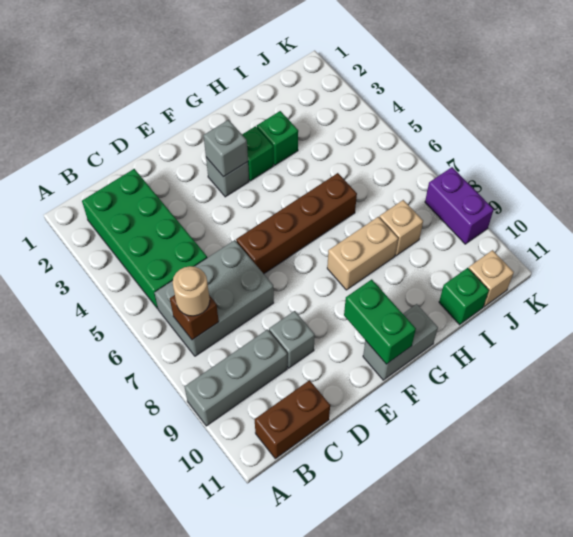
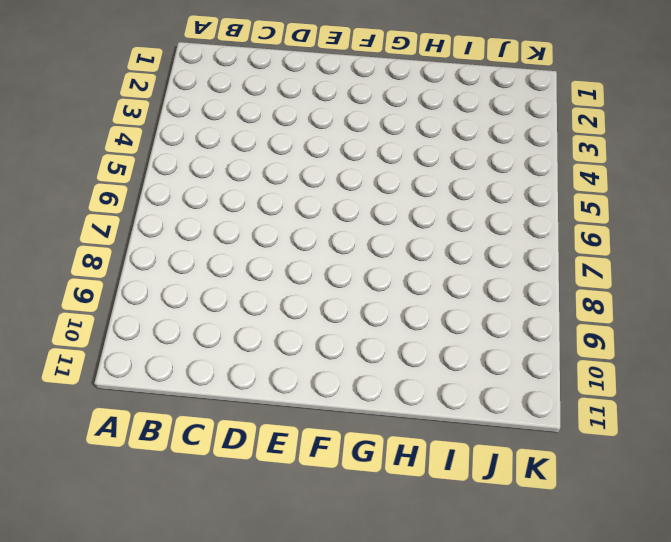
none -> grey 1x3 brick [184,329,287,426]
none -> green 2x4 brick [82,169,207,309]
none -> grey 2x3 brick [154,240,274,356]

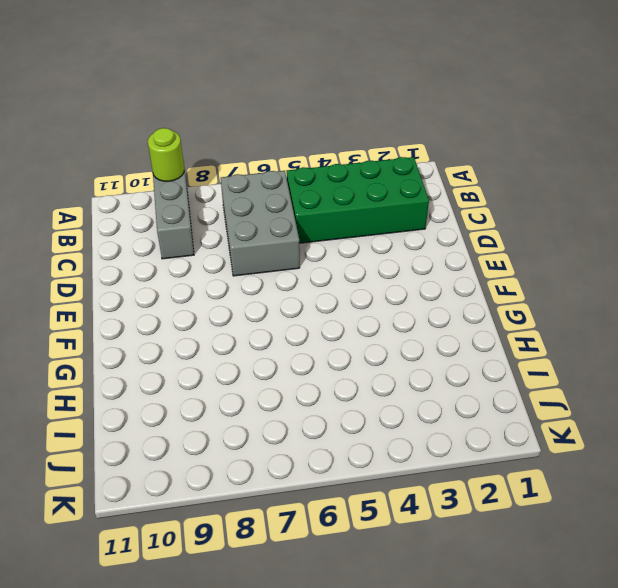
lime 1x1 round brick [148,128,184,181] -> none
none -> brown 1x2 brick [255,380,330,459]
none -> grey 1x1 brick [269,311,315,368]
none -> brown 1x4 brick [236,173,357,274]

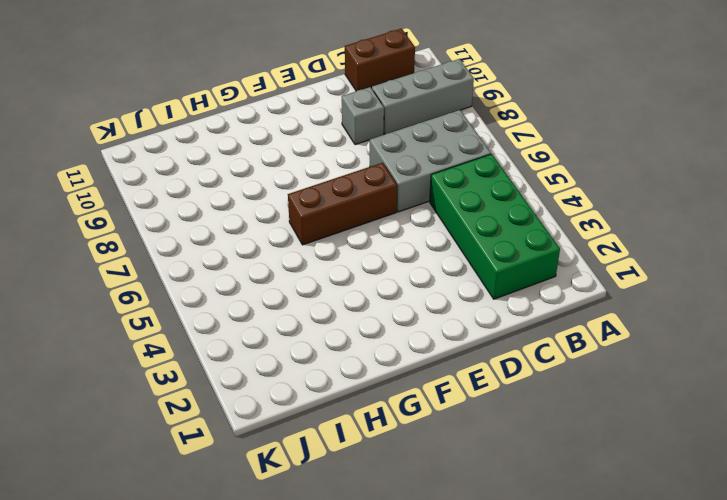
brown 1x3 brick [288,163,397,245] -> brown 1x4 brick [236,173,357,274]
none -> grey 1x1 brick [206,157,249,197]
none -> grey 1x2 brick [363,304,438,380]
none -> green 1x1 brick [242,126,274,181]

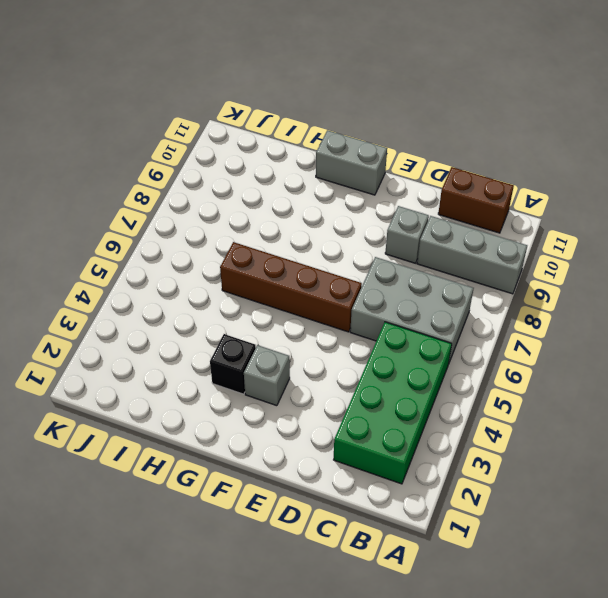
black 1x1 brick [210,334,256,394] -> green 1x1 brick [242,126,274,181]
none -> tan 1x2 brick [327,217,398,290]
none -> green 1x1 brick [257,111,298,165]
none -> tan 1x1 brick [379,200,423,256]

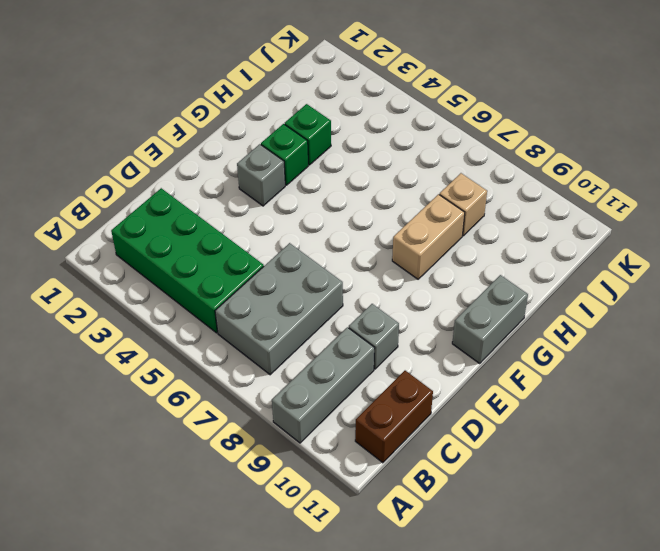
none -> brown 1x4 brick [236,173,357,274]
none -> green 1x1 brick [439,268,489,325]
none -> tan 1x1 brick [468,250,514,307]

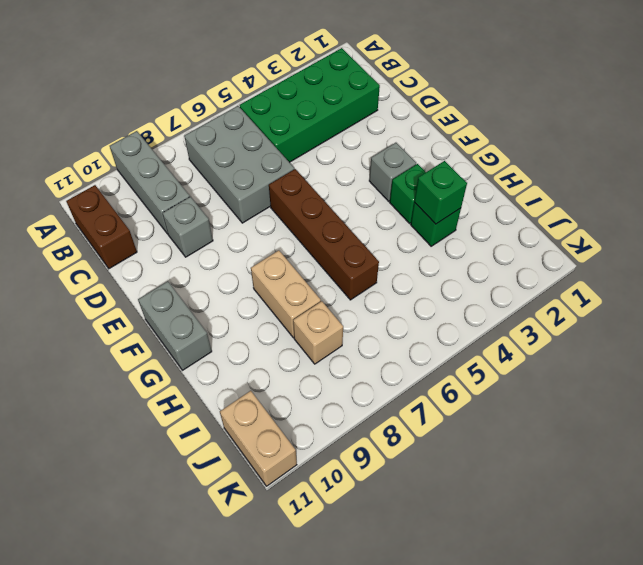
green 1x1 brick [414,161,467,224] -> green 1x1 brick moved to [439,268,489,325]
tan 1x2 brick [220,391,297,486] -> tan 1x1 brick [468,250,514,307]
none -> purple 1x2 brick [425,167,494,244]
none -> brown 1x1 brick [170,295,219,340]
none -> grey 1x1 brick [204,120,248,177]

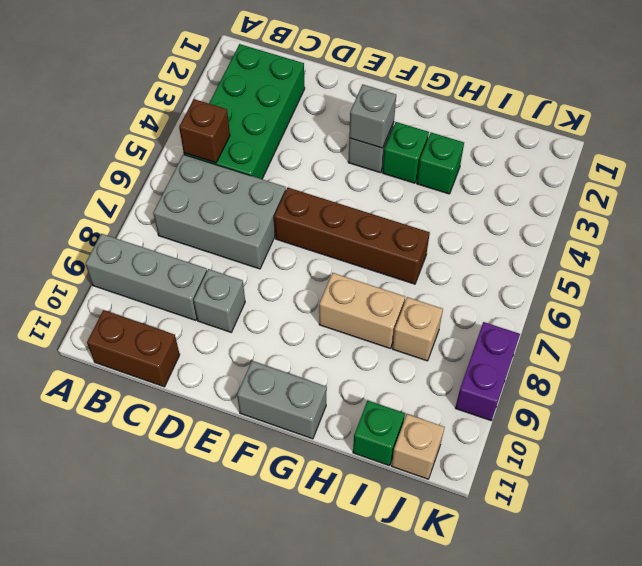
brown 1x1 brick [179,99,230,163] -> brown 1x1 brick moved to [170,295,219,340]
none -> green 1x2 brick [344,279,416,364]
none -> tan 1x1 round brick [173,266,210,316]

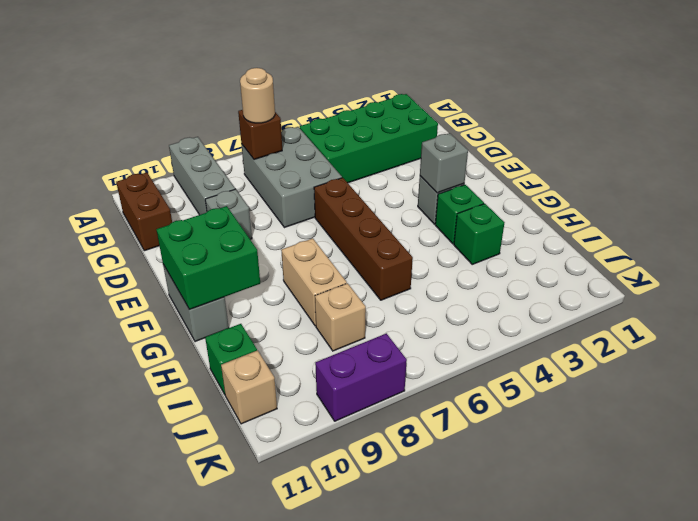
green 2x2 brick [156,206,260,310] -> green 1x2 brick [344,279,416,364]

